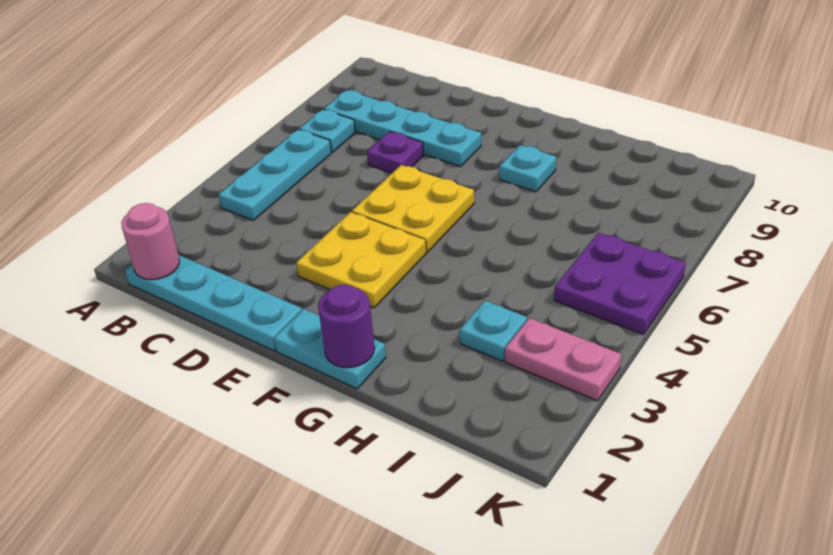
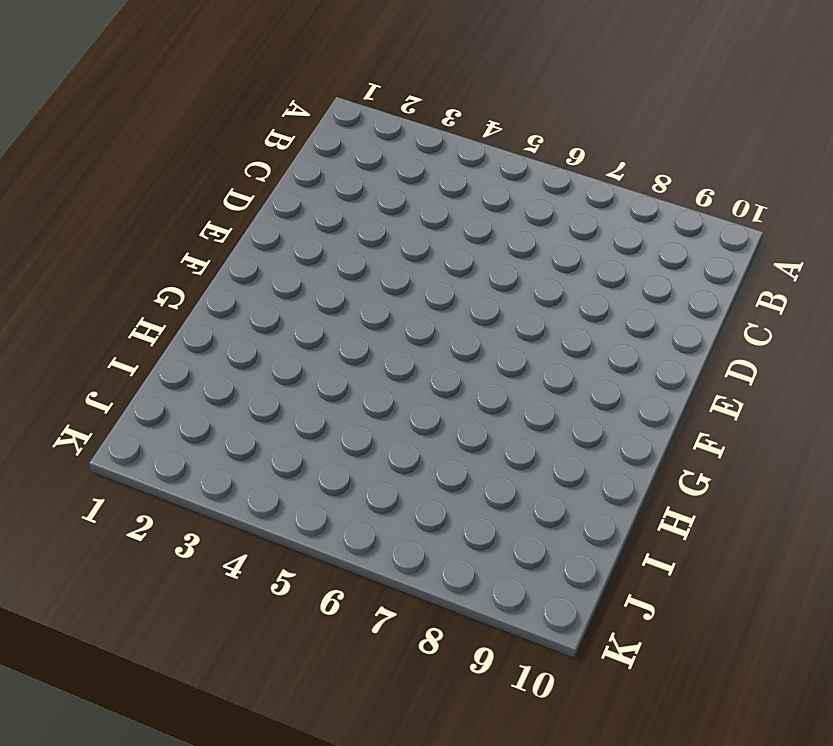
none -> cyan 1x4 plate [125,255,302,351]
none -> cyan 1x3 plate [219,130,331,220]
none -> cyan 1x1 plate [299,110,355,152]

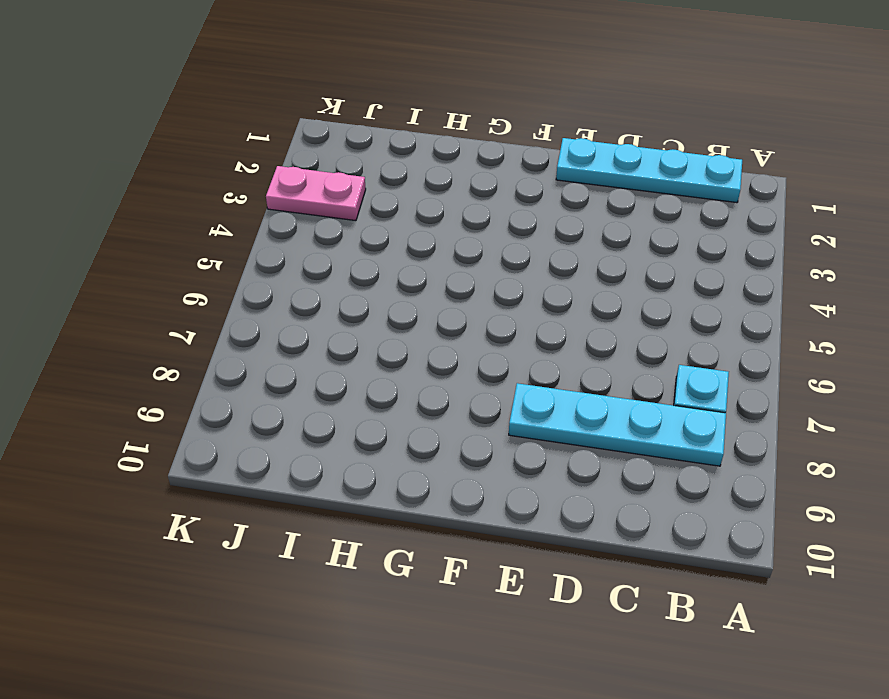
none -> cyan 1x3 plate [219,130,331,220]
none -> purple 1x1 plate [367,131,424,173]
none -> yellow 2x2 plate [296,212,426,308]

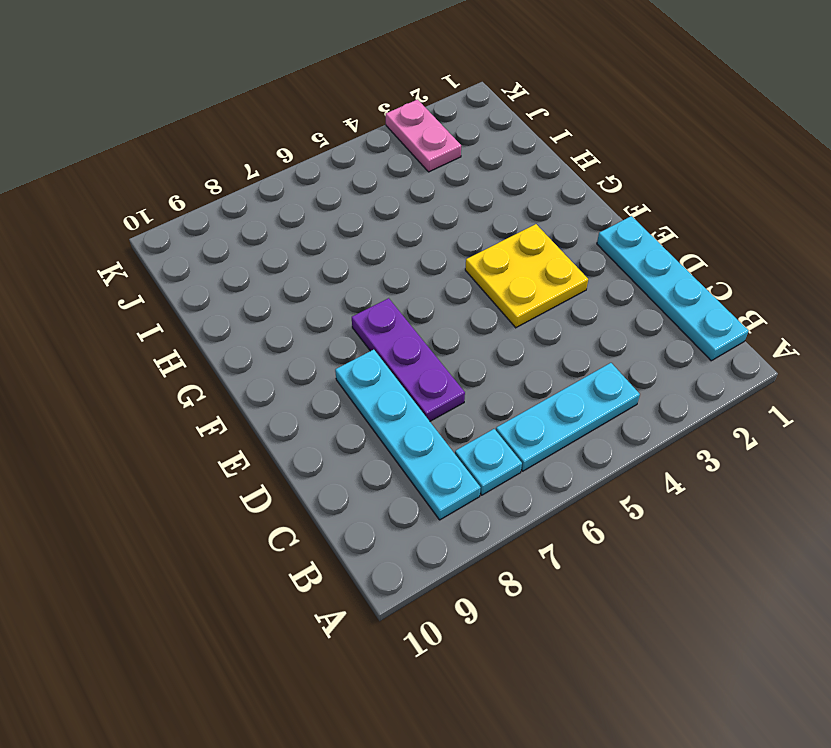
purple 1x3 plate [352,298,465,421] -> purple 1x1 plate [367,131,424,173]
none -> yellow 2x2 plate [352,165,474,252]
none -> cyan 1x2 plate [274,309,386,389]
none -> cyan 1x1 plate [499,145,556,192]

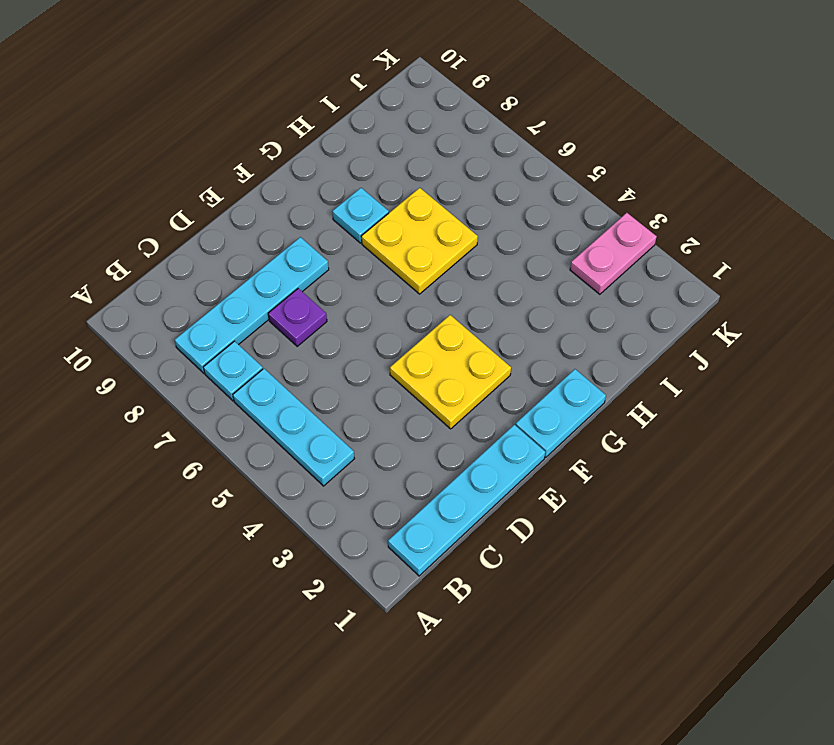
yellow 2x2 plate [361,188,478,294] -> yellow 2x2 plate moved to [352,165,474,252]
none -> cyan 1x1 plate [460,301,527,361]
none -> purple 2x2 plate [554,233,686,334]
none -> pink 1x1 round brick [121,203,180,279]

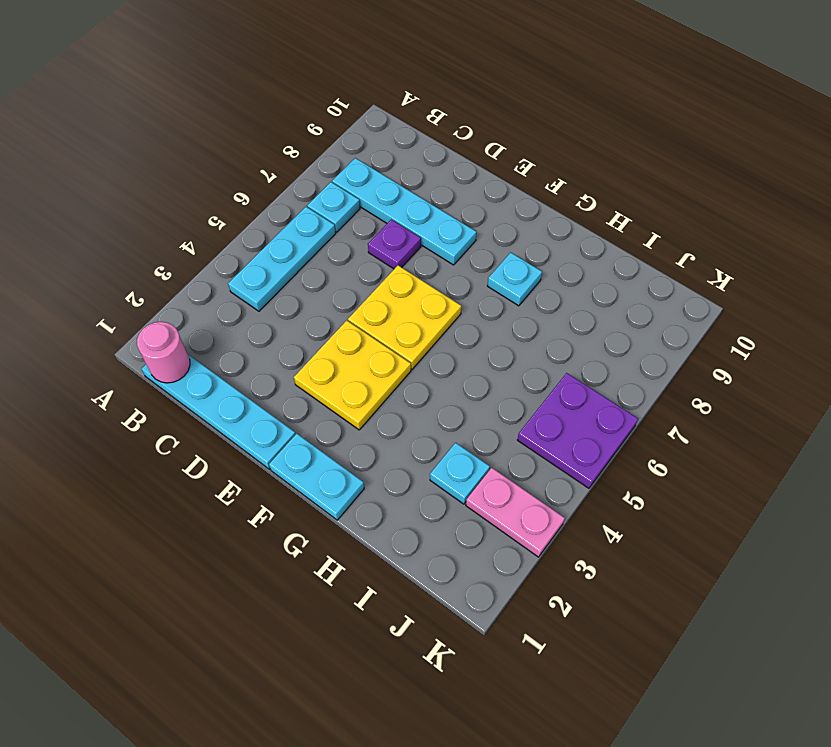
none -> purple 1x1 round brick [318,284,375,368]

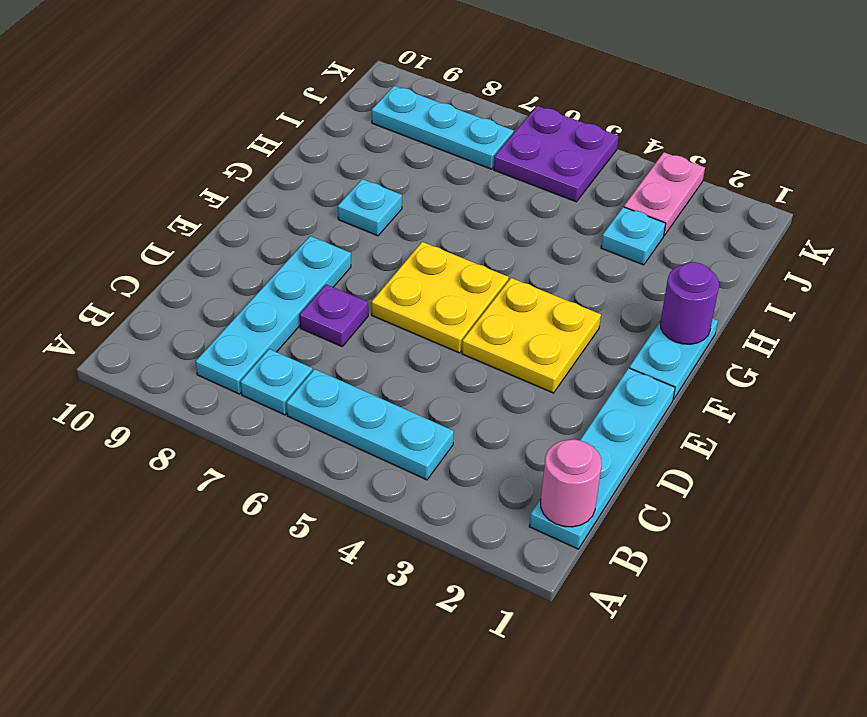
cyan 1x3 plate [372,86,514,169] -> none

